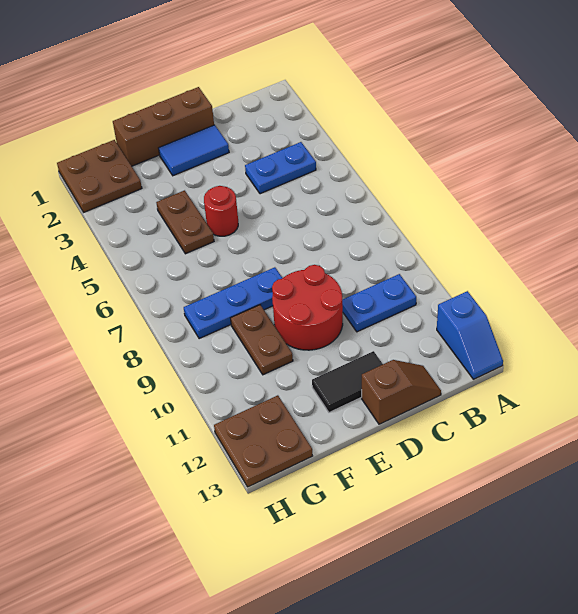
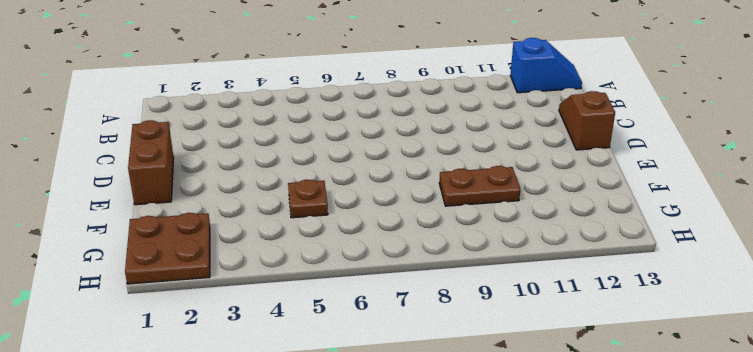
brown 1x2 brick [128,120,174,205] -> brown 1x3 brick [113,87,214,166]
brown 1x1 plate [288,179,328,218] -> brown 1x2 plate [156,190,214,254]
none -> blue 1x2 plate [245,142,316,194]
none -> blue 1x2 plate [342,274,416,332]
none -> blue 1x2 tile [159,125,229,176]

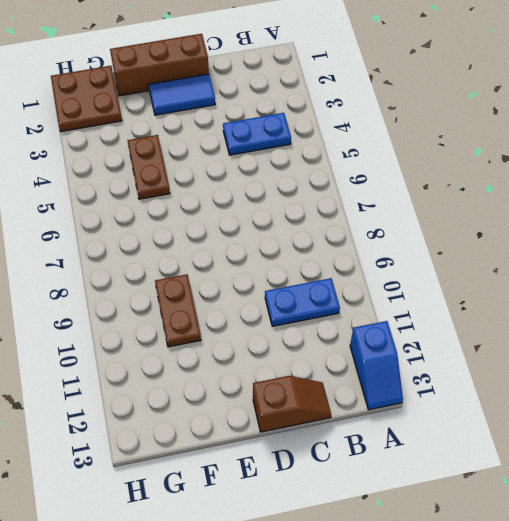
none -> red 2x2 round brick [272,265,343,350]
none -> black 1x2 tile [312,351,383,412]
none -> red 1x1 round brick [204,186,238,236]

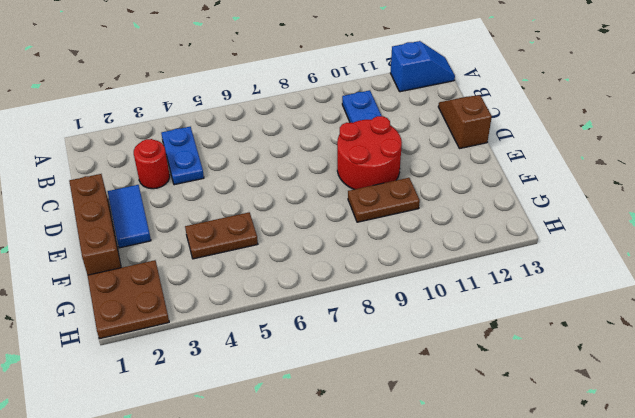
red 1x1 round brick [134,139,170,189] -> red 1x1 round brick moved to [204,186,238,236]
none -> black 1x2 tile [312,351,383,412]
none -> blue 1x3 plate [184,267,282,339]
none -> brown 2x2 plate [214,395,312,487]

